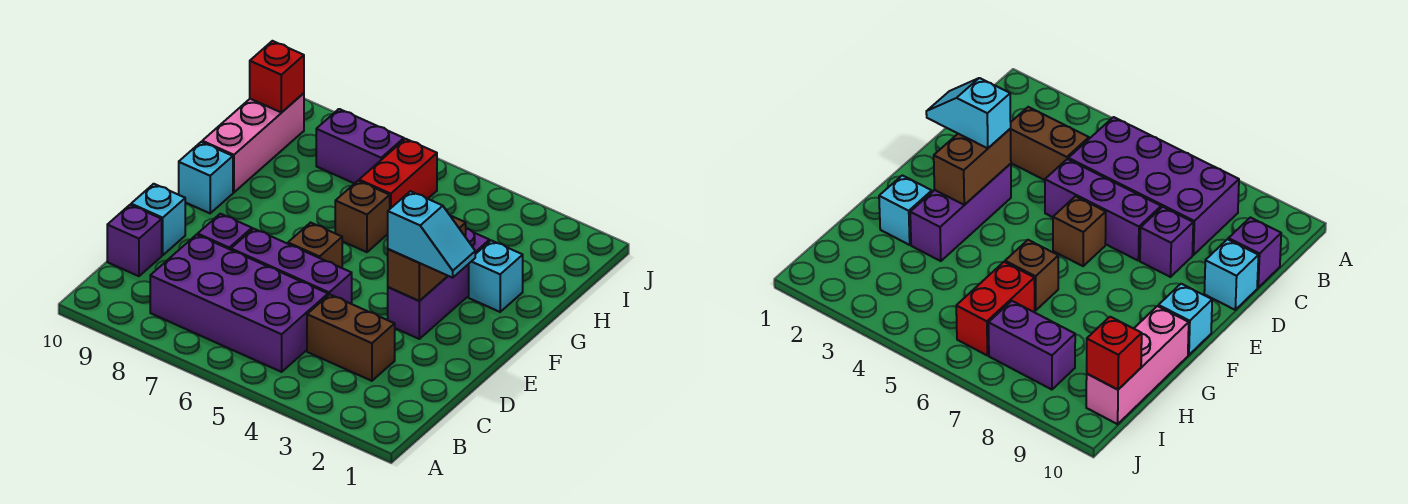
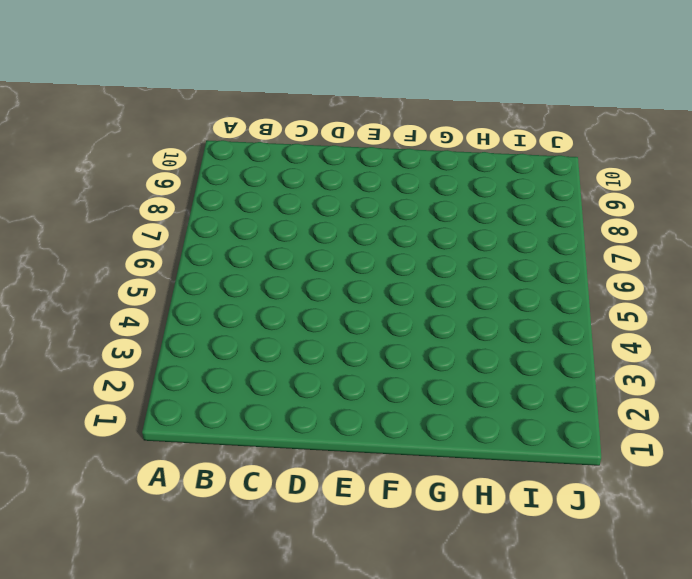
none -> purple 2x4 brick [150,235,328,372]
none -> brown 1x2 brick [307,294,395,381]
none -> purple 1x1 brick [107,205,162,276]

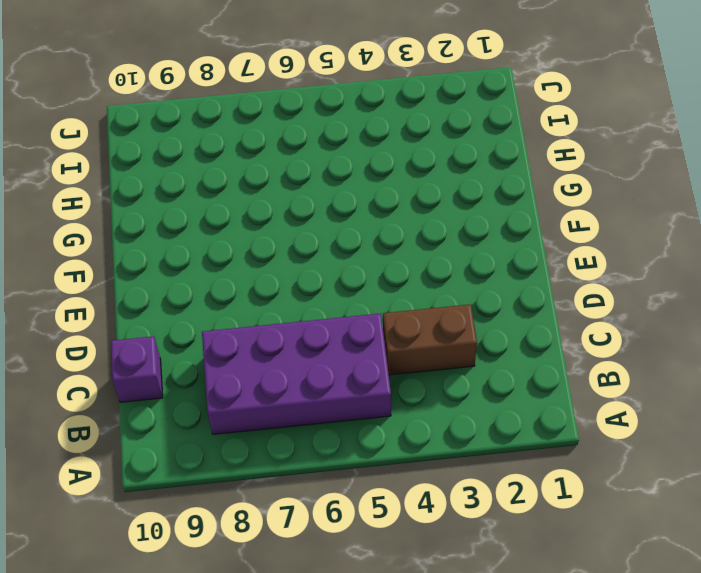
none -> purple 1x3 brick [231,229,352,304]
none -> purple 1x1 brick [198,214,252,250]
none -> cyan 1x1 brick [131,184,185,255]

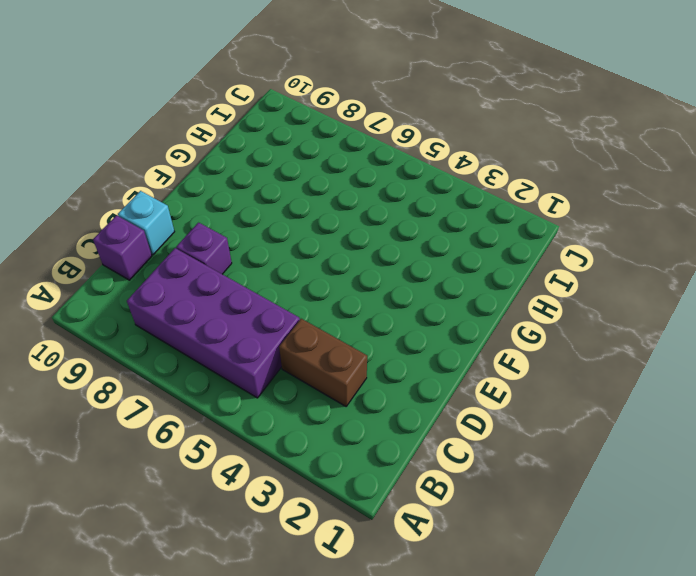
none -> purple 1x3 brick [231,229,352,304]
none -> purple 1x3 brick [388,229,490,339]
none -> brown 1x1 brick [288,223,342,268]

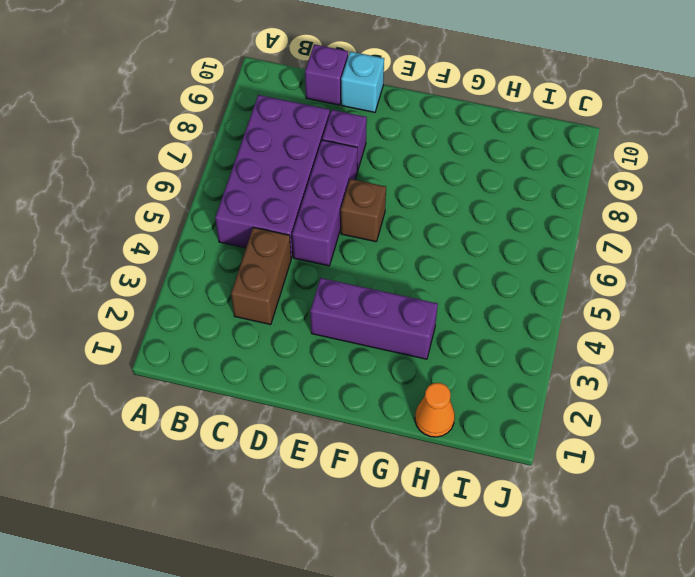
orange 1x1 cone [415,383,455,437] -> none
none -> cyan 1x1 brick [179,142,233,213]
none -> cyan 1x1 brick [469,240,523,312]
none -> brown 1x1 brick [335,181,390,252]

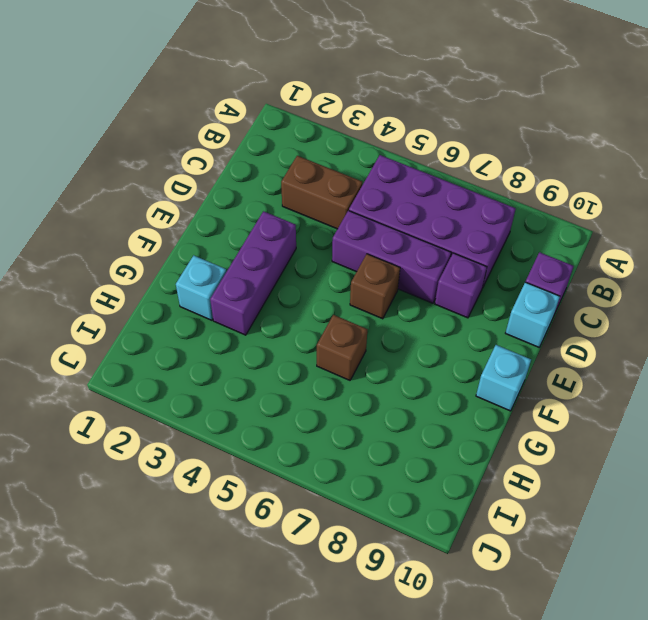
none -> pink 1x3 brick [202,93,304,192]
none -> red 1x2 brick [359,139,437,209]
none -> purple 1x2 brick [316,109,404,184]

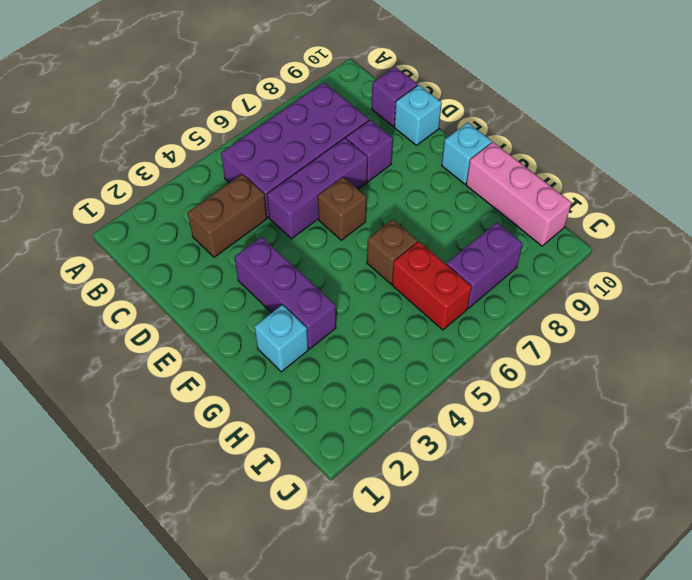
none -> brown 1x2 brick [388,216,466,301]
none -> red 1x1 brick [250,41,304,113]
none -> cyan 1x2 slope [388,191,475,278]

